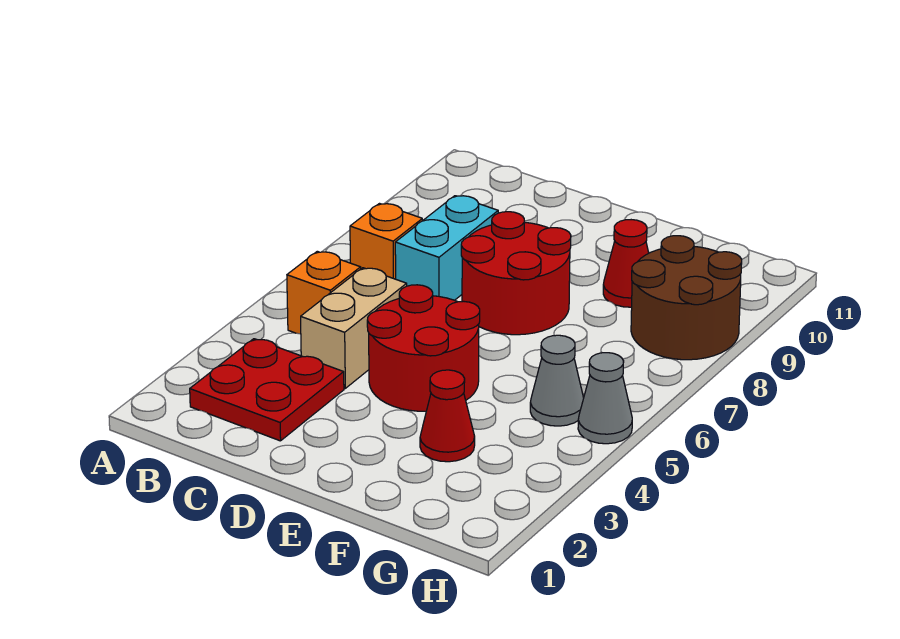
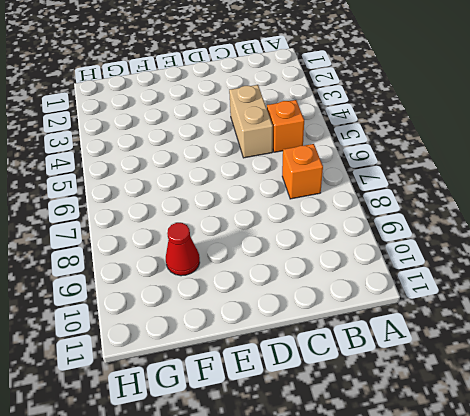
none -> red 2x2 plate [190,339,344,441]
none -> cyan 1x2 brick [395,196,498,300]
none -> red 2x2 round brick [367,285,480,411]

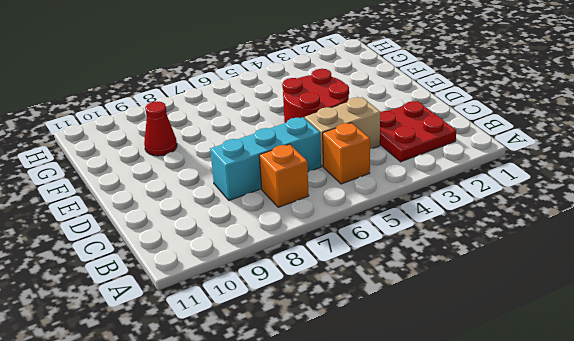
cyan 1x3 brick [210,117,321,200] -> cyan 1x2 brick [395,196,498,300]
none -> red 2x2 round brick [461,212,571,335]
none -> red 1x1 cone [420,370,475,462]
none -> grey 1x1 cone [530,335,584,426]

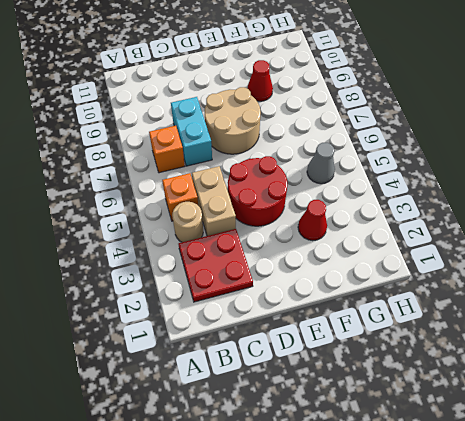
tan 1x1 round brick [172,202,203,242] -> none
tan 2x2 round brick [205,87,261,154] -> red 2x2 round brick [461,212,571,335]
none -> brown 2x2 round brick [631,236,742,360]
none -> grey 1x1 cone [578,353,632,444]

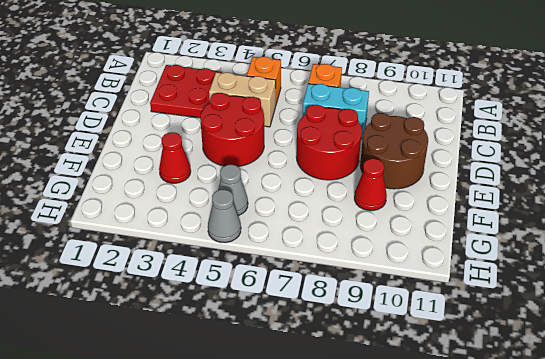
brown 2x2 round brick [360,113,428,189] -> brown 2x2 round brick moved to [631,236,742,360]

